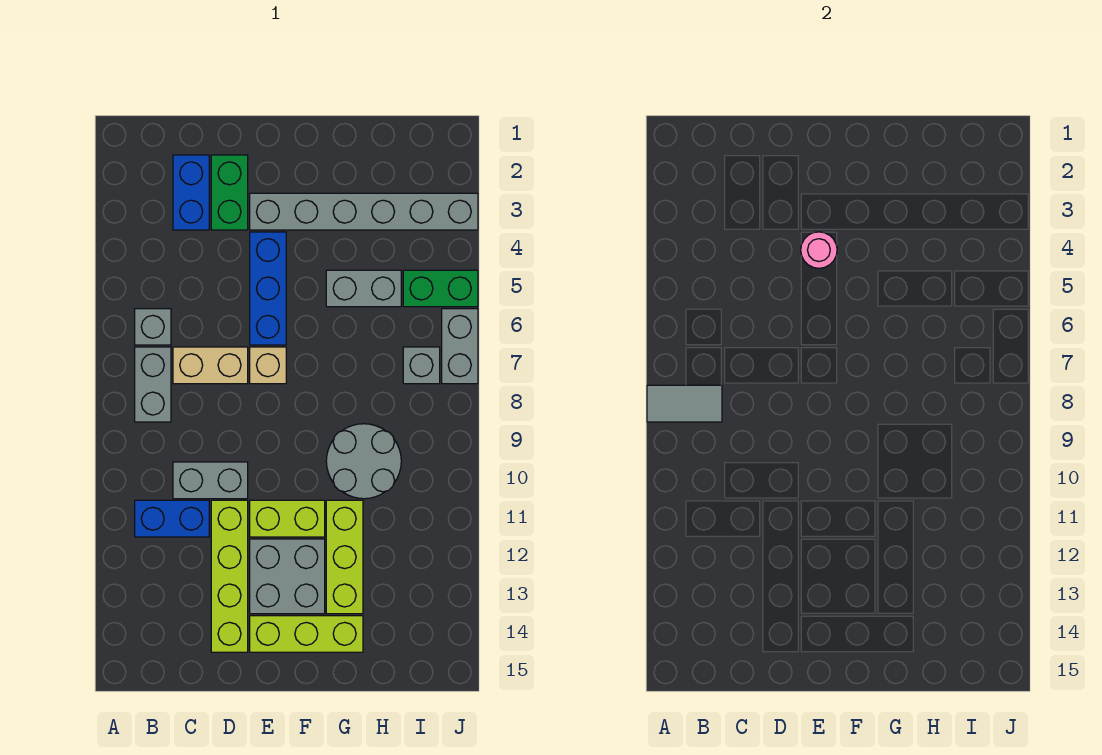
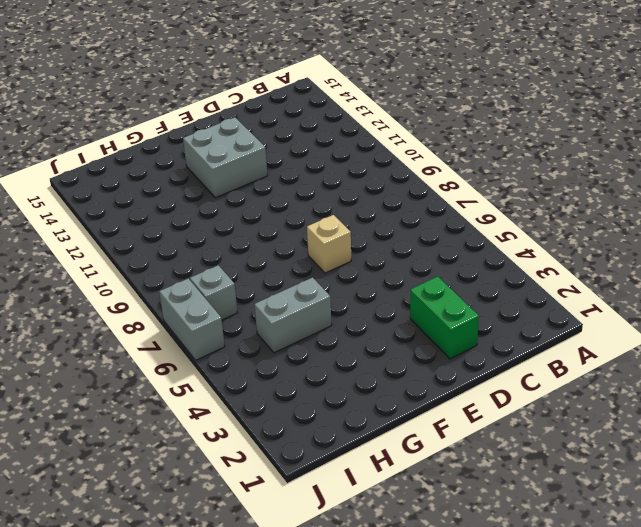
none -> grey 1x1 brick [135,309,171,345]
none -> grey 1x2 brick [135,347,171,422]
none -> blue 1x2 brick [135,500,209,537]

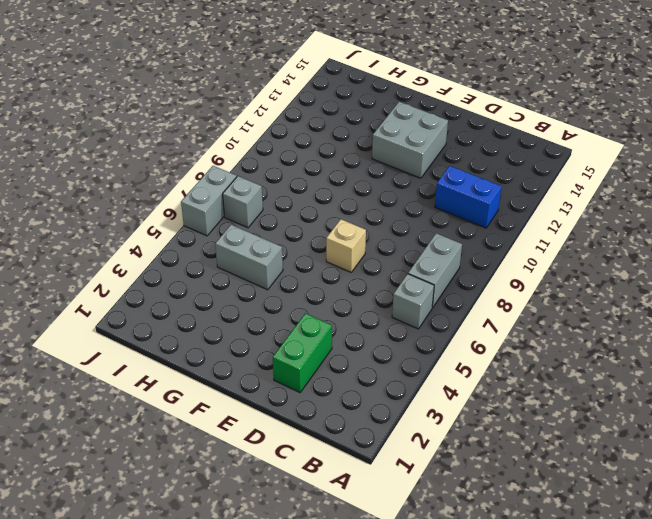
none -> blue 1x2 brick [173,155,209,230]
none -> tan 1x2 brick [173,347,248,384]
none -> grey 1x2 brick [173,462,248,499]

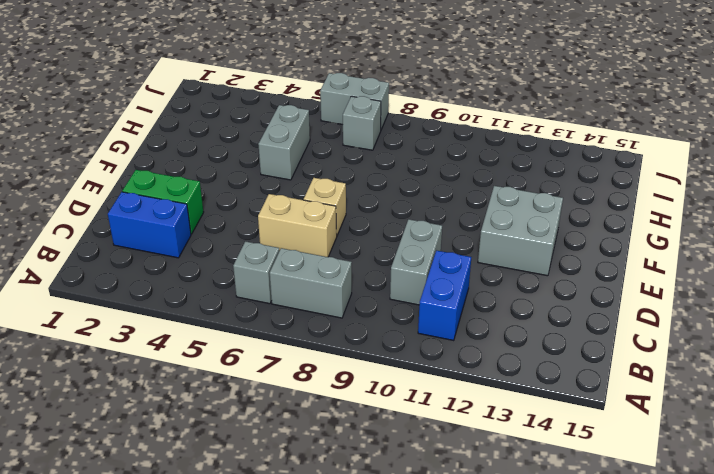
tan 1x2 brick [258,194,337,257] -> tan 1x2 brick turned to [173,347,248,384]
none -> lime 1x4 brick [211,500,248,652]
none -> grey 1x6 brick [250,193,478,230]
none -> blue 1x3 brick [250,232,286,345]

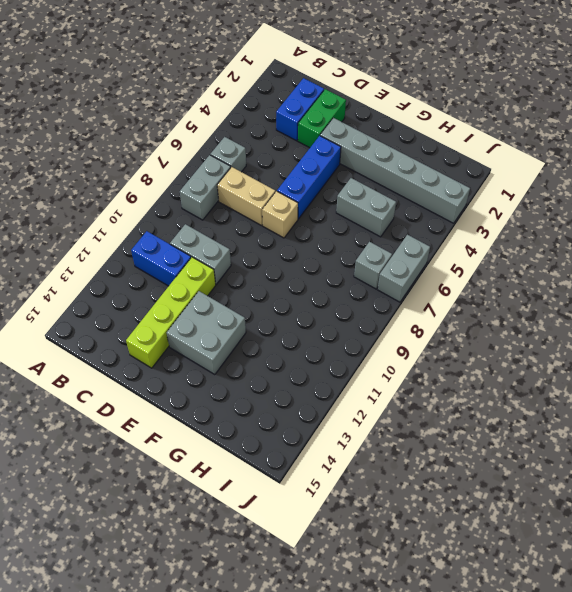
none -> lime 1x2 brick [250,500,325,537]
none -> lime 1x3 brick [250,616,363,652]
none -> grey 2x2 round brick [326,424,401,499]

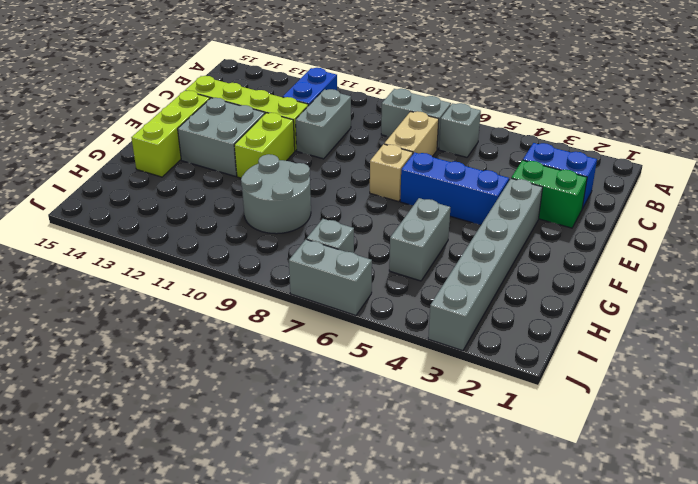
none -> lime 1x3 brick [326,500,363,614]
none -> green 1x2 brick [403,270,478,307]
none -> grey 1x2 tile [647,385,722,422]

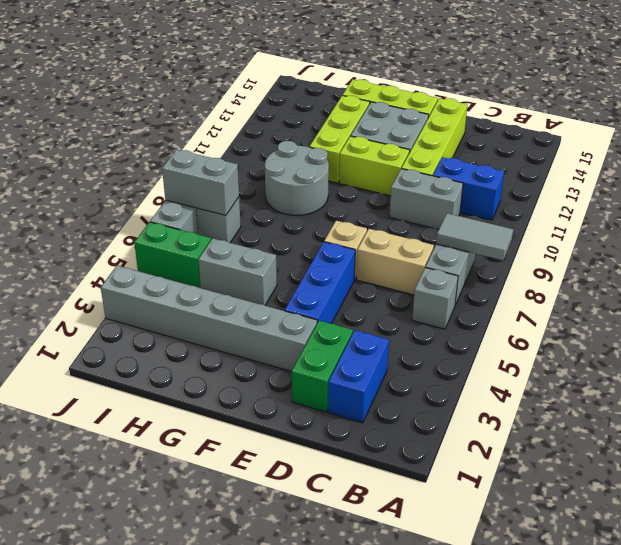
grey 1x2 brick [162,150,239,215] -> none
none -> pink 1x1 round brick [801,232,837,268]

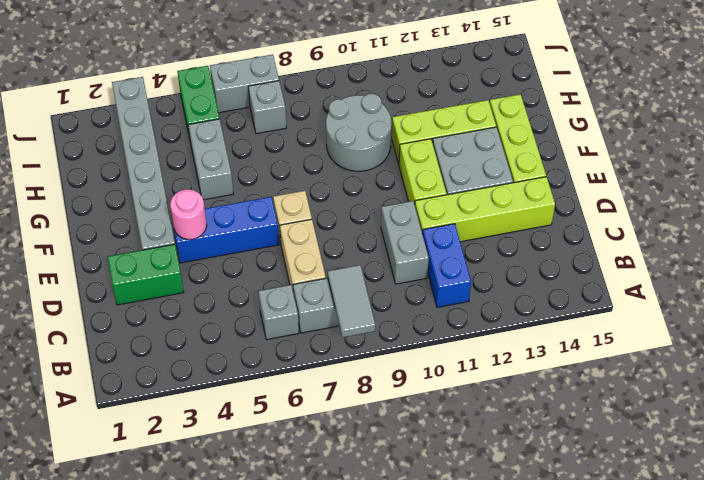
none -> blue 1x2 brick [173,155,209,230]

